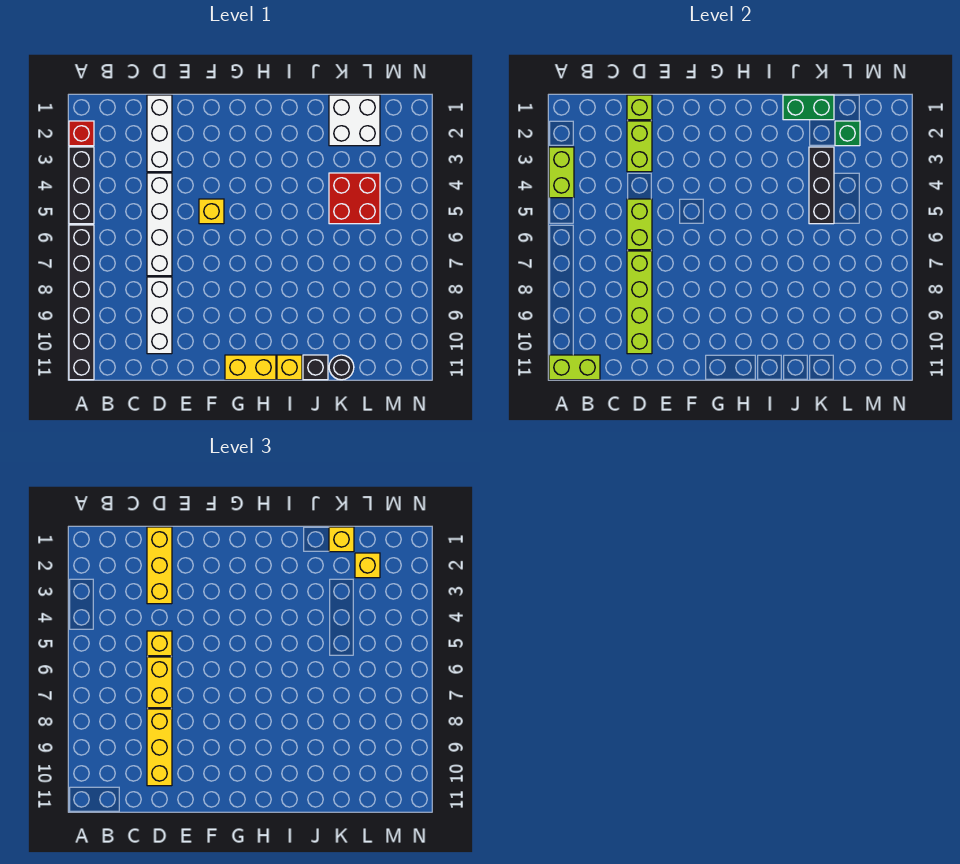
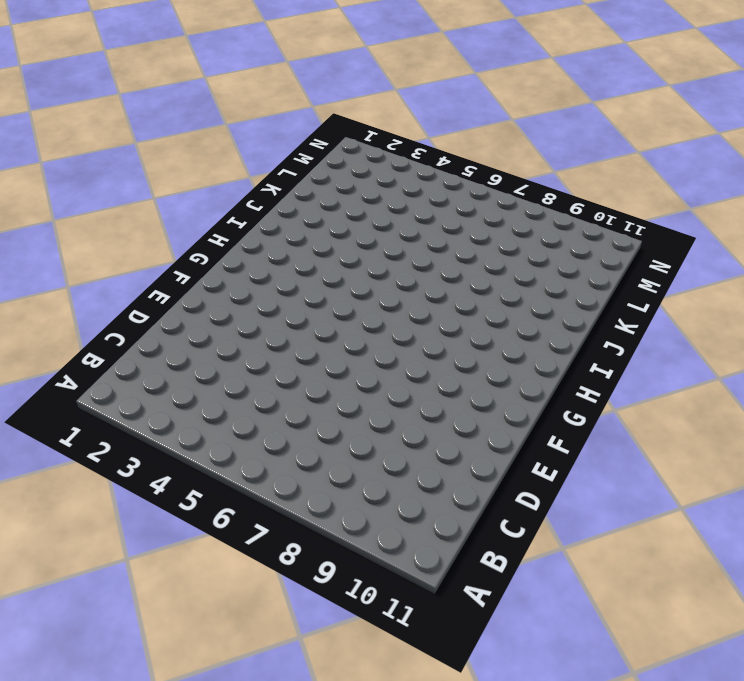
none -> red 1x1 brick [69,121,94,146]
none -> black 1x3 brick [69,147,94,224]
none -> black 1x6 brick [69,225,94,380]

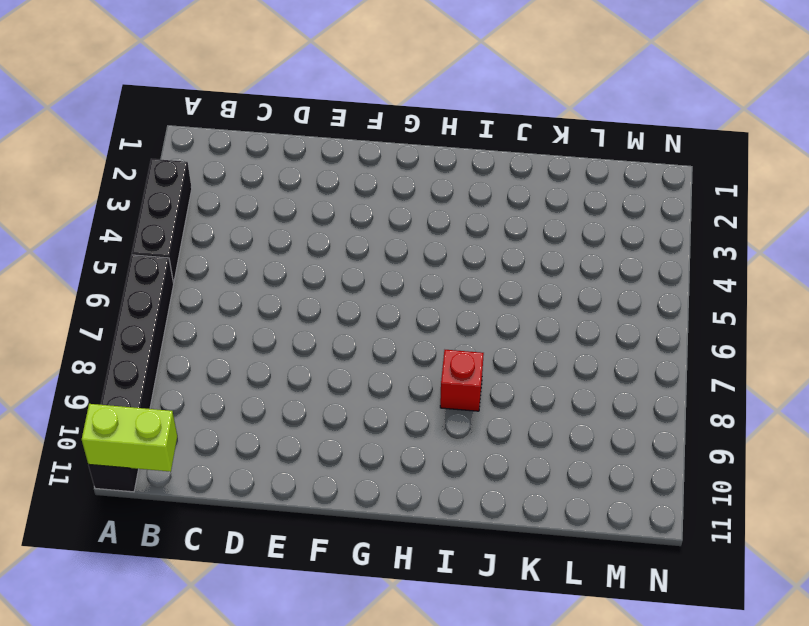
red 1x1 brick [440,350,484,411] -> red 1x1 brick moved to [69,121,94,146]
none -> white 1x3 brick [147,95,172,172]
none -> white 1x4 brick [147,173,172,276]
none -> white 1x3 brick [147,277,172,354]

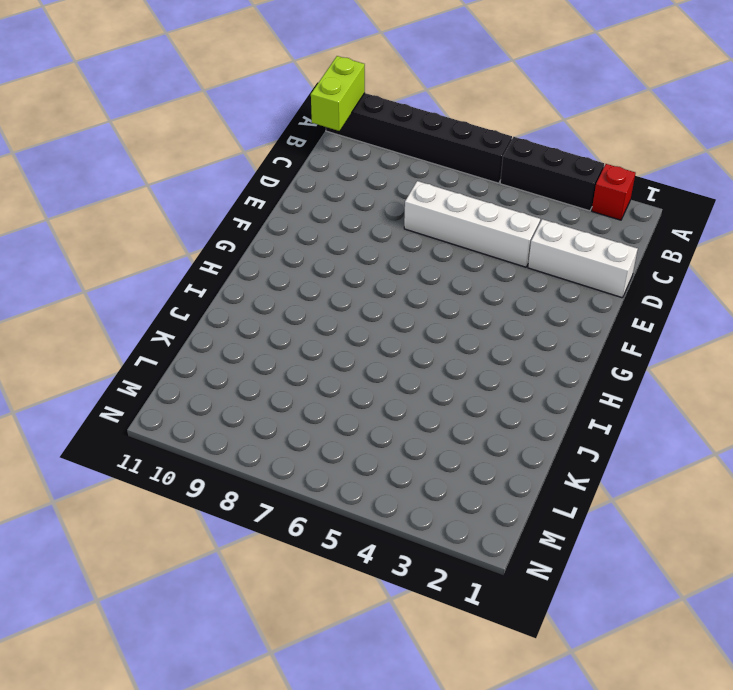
none -> white 1x3 brick [147,277,172,354]
none -> yellow 1x1 brick [199,199,224,224]
none -> yellow 1x2 brick [225,355,276,380]

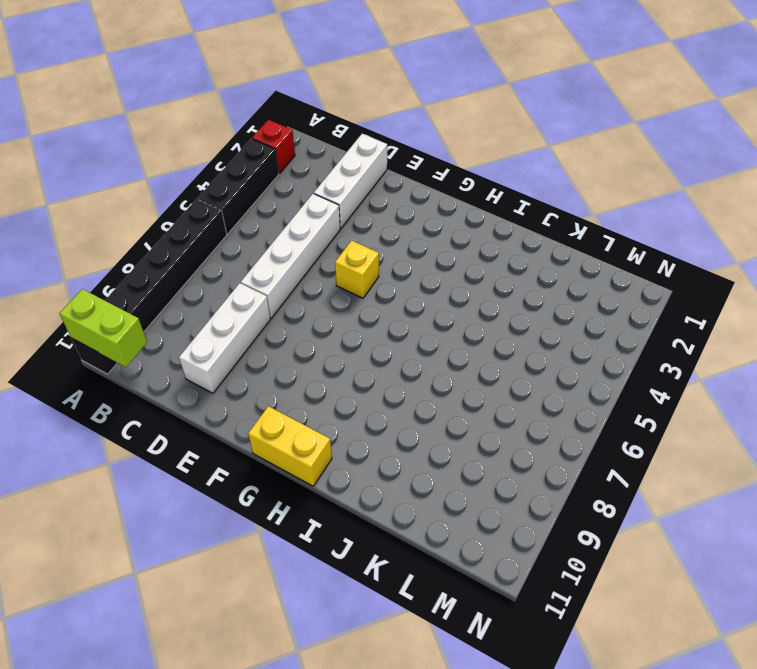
none -> yellow 1x1 brick [277,355,302,380]
none -> black 1x1 brick [303,355,328,380]
none -> white 2x2 brick [329,95,380,146]

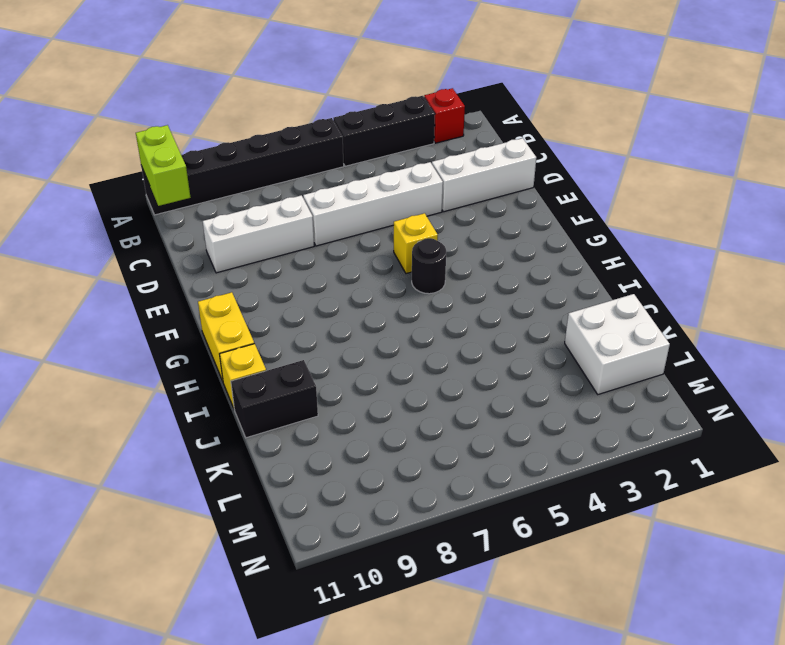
black 1x1 round brick [412,238,446,294] -> black 1x1 round brick moved to [329,355,354,380]
black 1x2 brick [231,360,318,438] -> black 1x1 brick [303,355,328,380]
none -> red 2x2 brick [329,173,380,224]
none -> lime 1x2 brick [549,147,574,198]
none -> lime 1x1 brick [627,95,652,120]

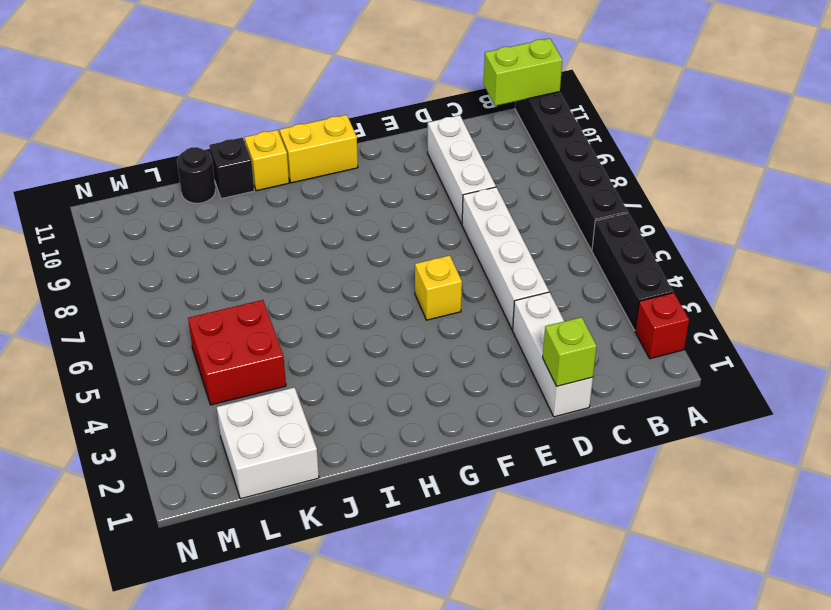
none -> lime 1x2 brick [549,147,574,198]
none -> lime 1x2 brick [627,121,652,172]
none -> lime 1x2 brick [627,199,652,250]

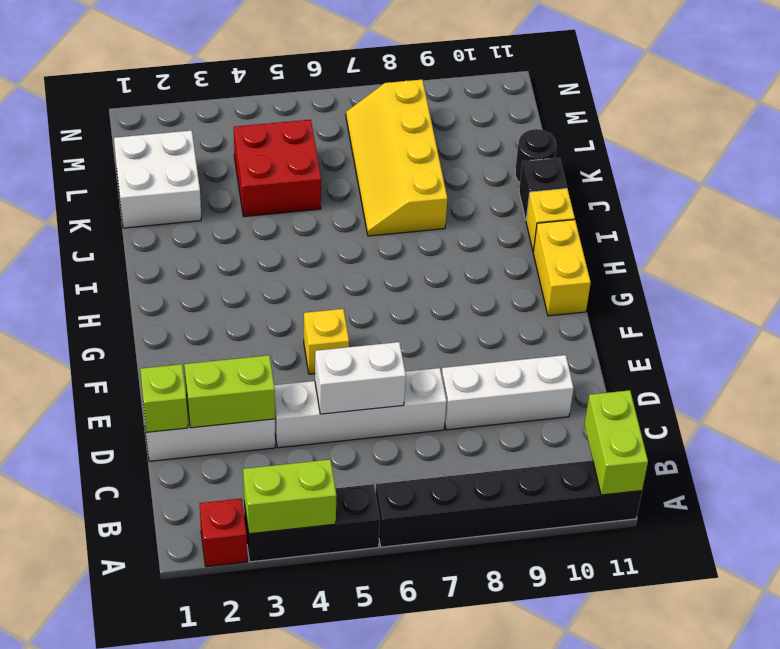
white 1x2 brick [315,342,406,414] -> lime 1x2 brick [627,199,652,250]
yellow 2x4 slope [346,80,447,236] -> none
none -> lime 1x4 brick [627,251,652,354]
none -> green 1x2 brick [783,95,834,120]
none -> black 1x3 brick [809,147,834,224]

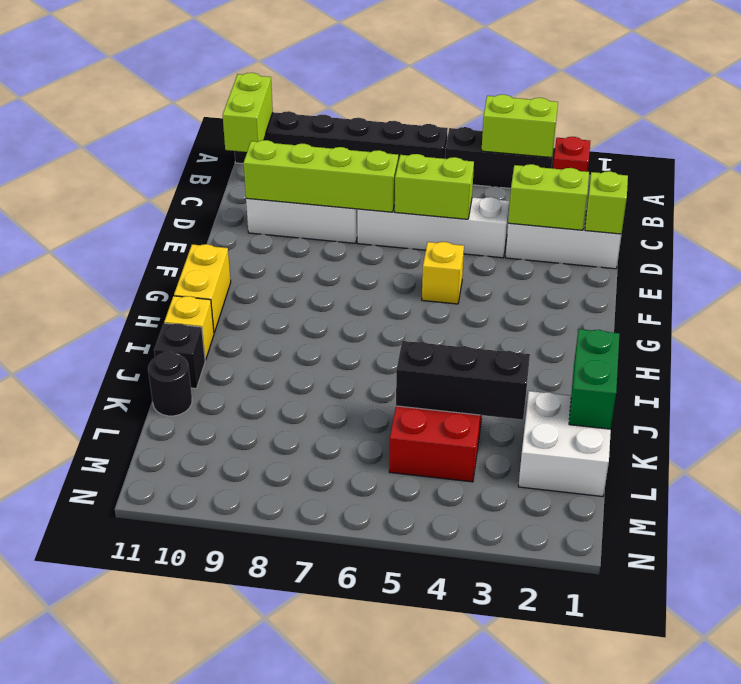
none -> green 1x1 brick [835,121,860,146]
none -> yellow 1x3 brick [147,527,172,604]
none -> yellow 1x1 brick [147,631,172,656]

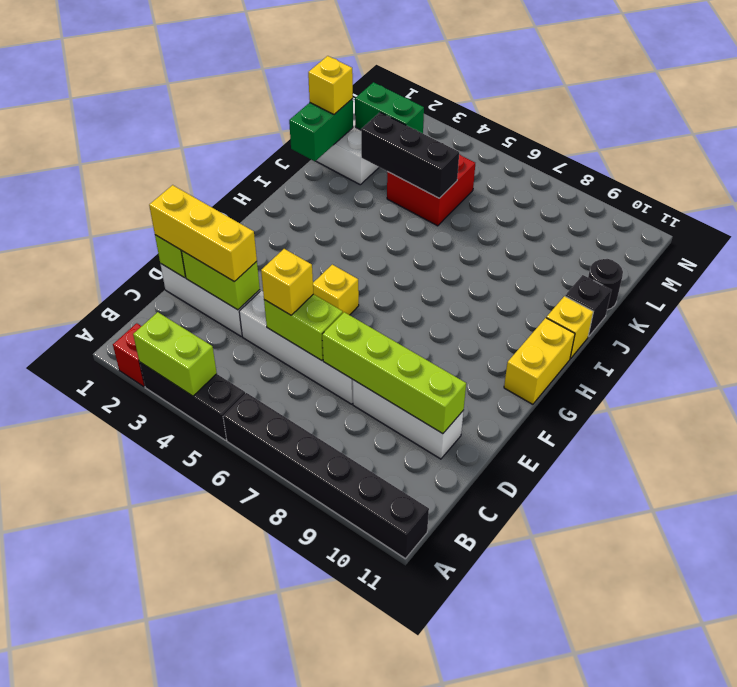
green 1x2 brick [355,82,424,133] -> green 1x1 brick [835,121,860,146]
none -> lime 1x2 brick [549,355,600,380]
none -> yellow 1x2 brick [147,657,172,708]
none -> yellow 1x3 brick [147,709,172,786]

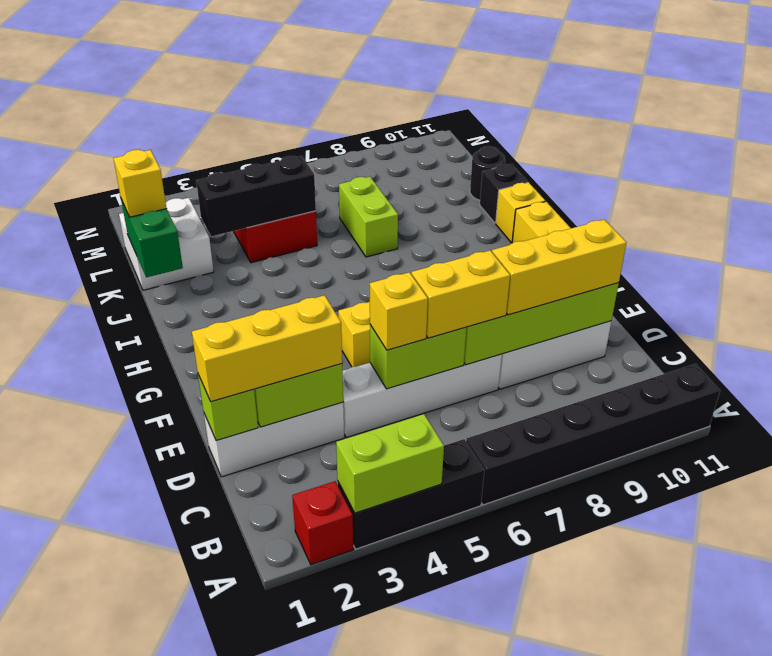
lime 1x2 brick [339,177,398,257] -> lime 1x2 brick moved to [549,355,600,380]
none -> green 1x1 brick [835,121,860,146]
none -> yellow 1x1 brick [355,553,380,578]

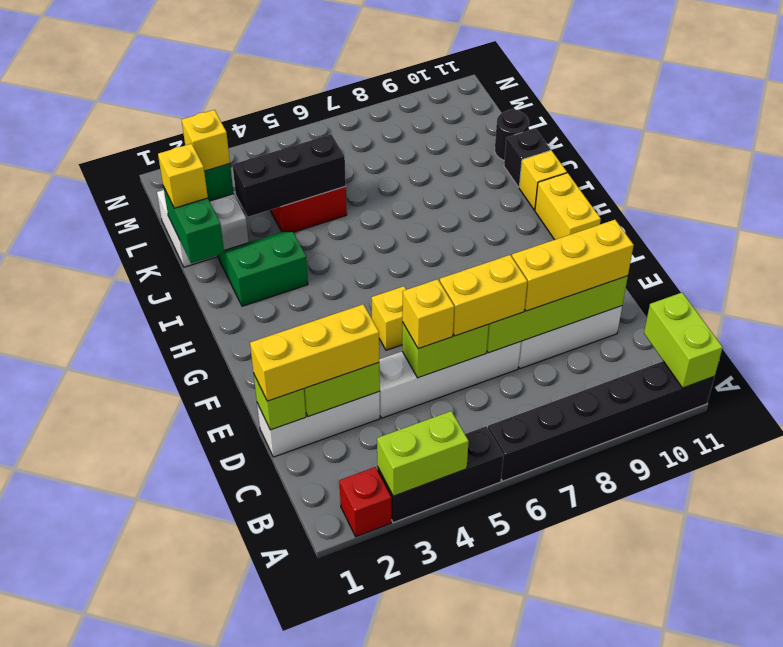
green 2x2 slope [218,232,308,306] -> none

